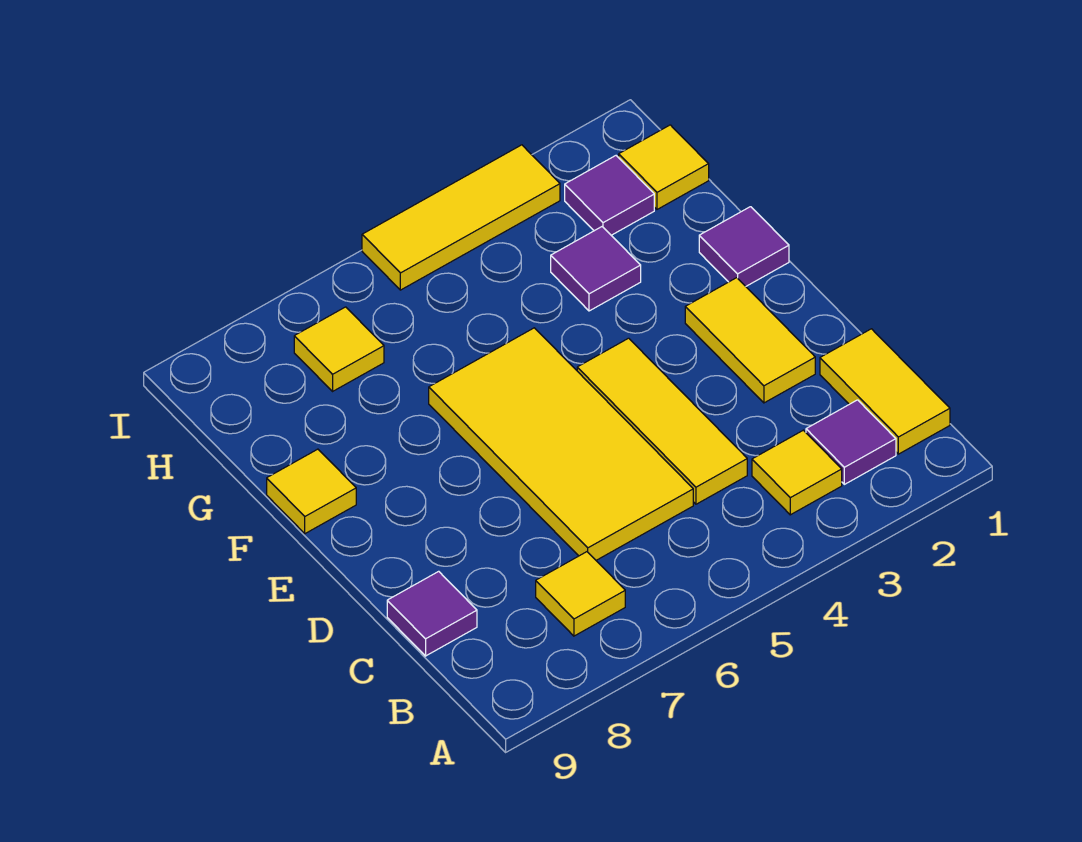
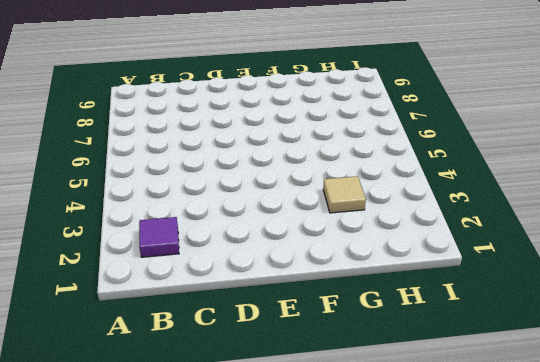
tan 1x1 tile [323,176,366,213] -> purple 1x1 tile [551,227,641,311]
none -> yellow 1x2 tile [820,329,950,454]
none -> yellow 1x1 tile [752,430,842,515]
none -> yellow 1x1 tile [536,552,625,636]

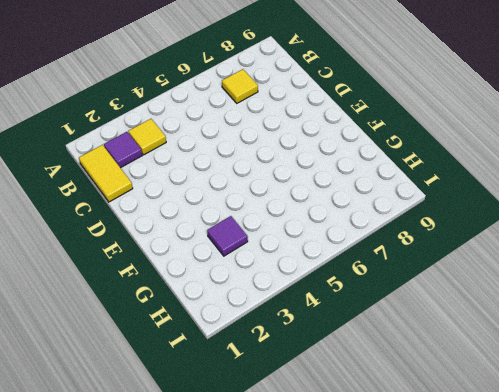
none -> yellow 1x3 tile [577,338,747,504]
none -> yellow 2x4 tile [429,328,693,560]
none -> purple 1x1 tile [387,571,477,656]

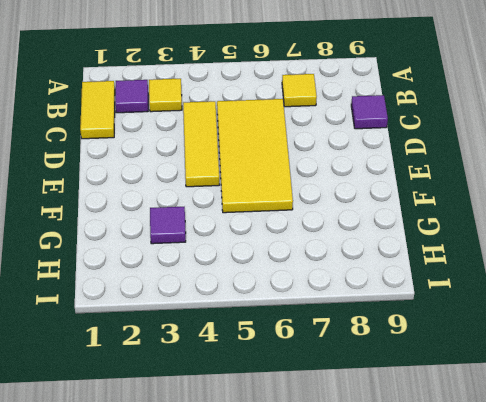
none -> yellow 1x2 tile [685,278,815,403]
none -> purple 1x1 tile [699,207,789,286]
none -> yellow 1x1 tile [267,449,356,534]

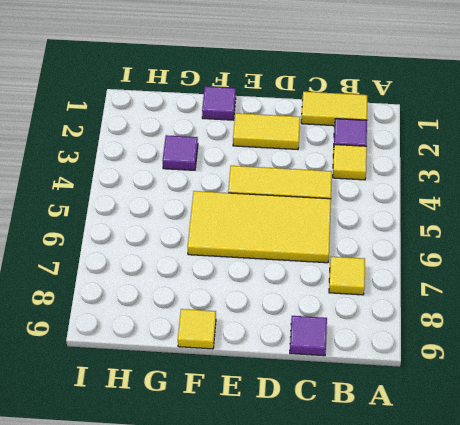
none -> yellow 1x1 tile [619,125,709,209]
none -> purple 1x1 tile [565,156,654,235]
none -> yellow 1x1 tile [294,307,384,391]

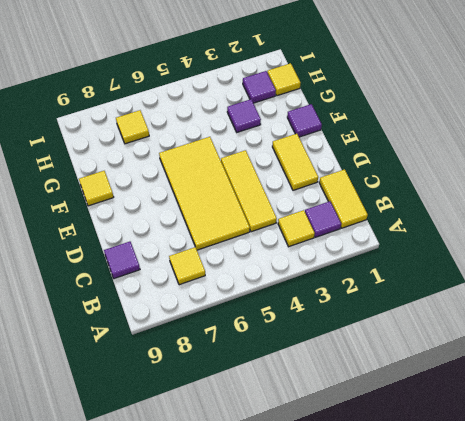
none -> yellow 1x3 tile [362,145,560,290]

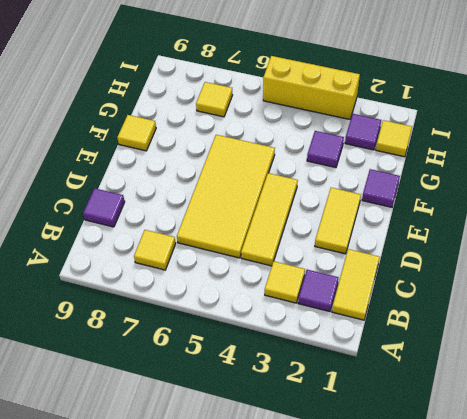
yellow 1x3 brick [263,56,360,119] -> yellow 1x3 tile [362,145,560,290]

